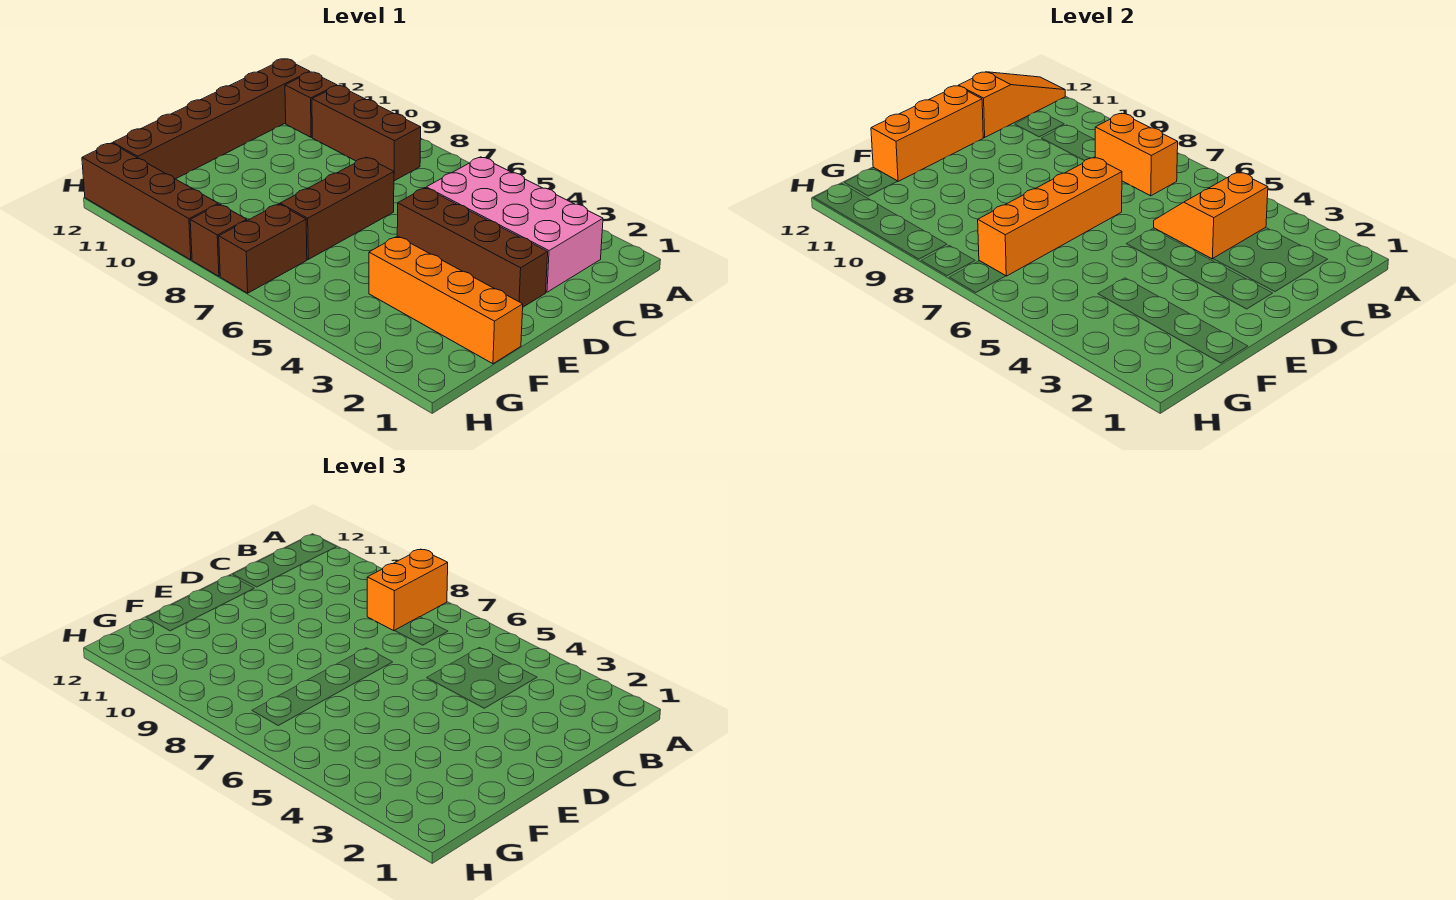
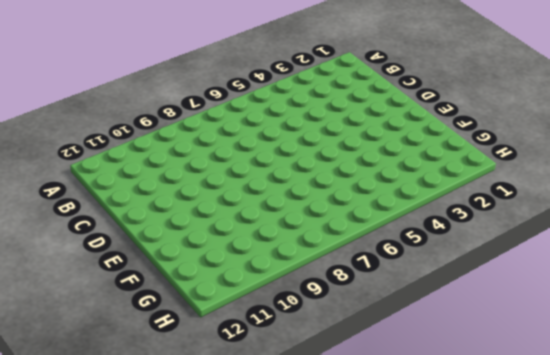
none -> pink 2x4 brick [426,157,603,292]
none -> brown 1x3 brick [312,86,421,181]
none -> brown 1x1 brick [285,72,337,137]

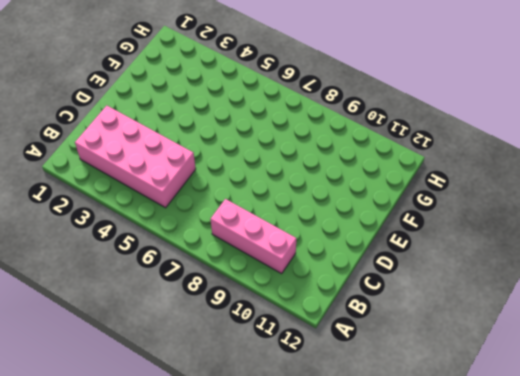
pink 1x3 brick [210,199,296,274] -> brown 1x3 brick [312,86,421,181]
none -> brown 1x1 brick [285,72,337,137]
none -> brown 1x6 brick [113,59,310,179]
none -> brown 1x4 brick [397,188,548,307]

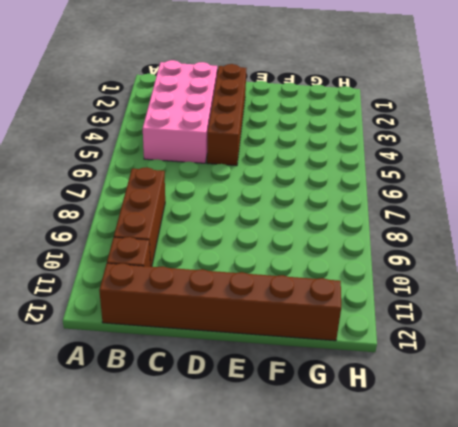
none -> brown 1x3 brick [280,157,394,259]
none -> orange 1x4 brick [369,236,523,364]
none -> brown 1x2 brick [219,204,307,293]

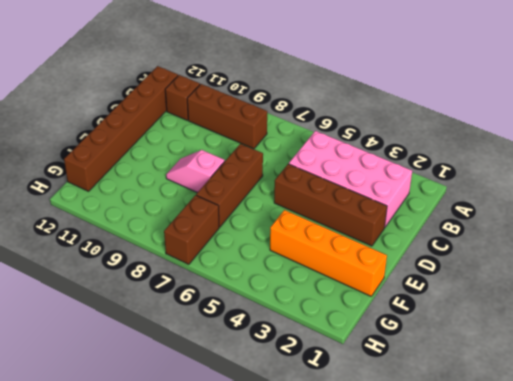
pink 1x2 slope [166,150,225,193] -> none
none -> brown 1x1 brick [190,204,247,276]
none -> brown 1x4 brick [82,143,218,260]
none -> orange 1x3 slope [958,72,1065,137]

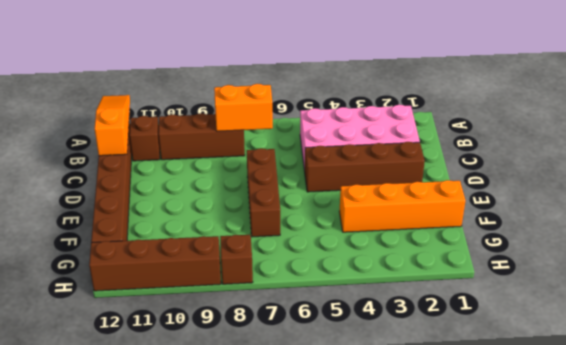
none -> brown 1x2 brick [219,204,307,293]
none -> orange 2x2 slope [1154,172,1268,259]
none -> orange 1x4 brick [978,157,1122,276]

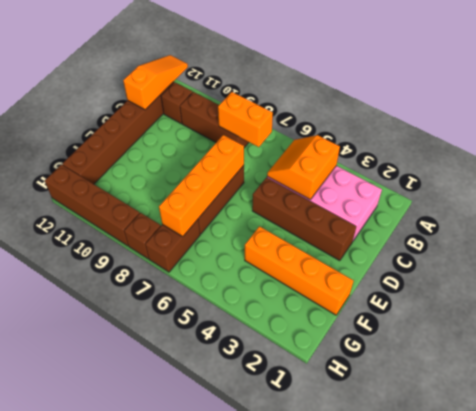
none -> orange 1x3 brick [871,86,983,181]
none -> orange 1x2 brick [367,549,448,631]

